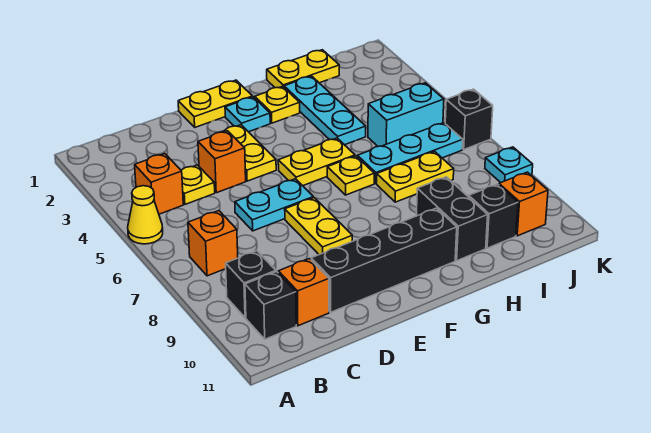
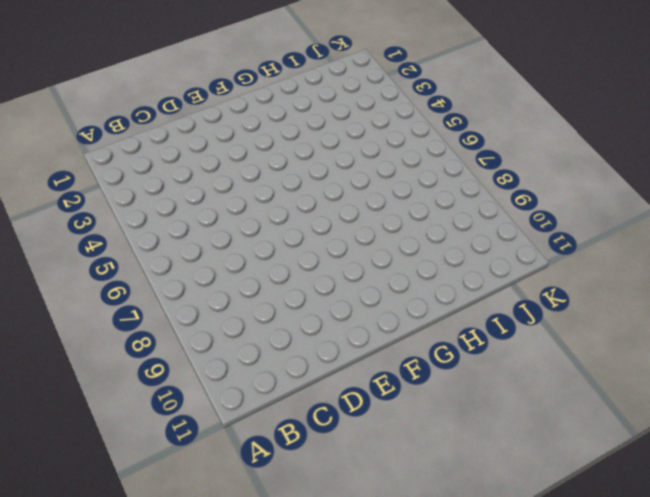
none -> yellow 1x1 cone [128,186,163,244]
none -> orange 1x1 brick [135,154,183,214]
none -> orange 1x1 brick [188,211,238,276]

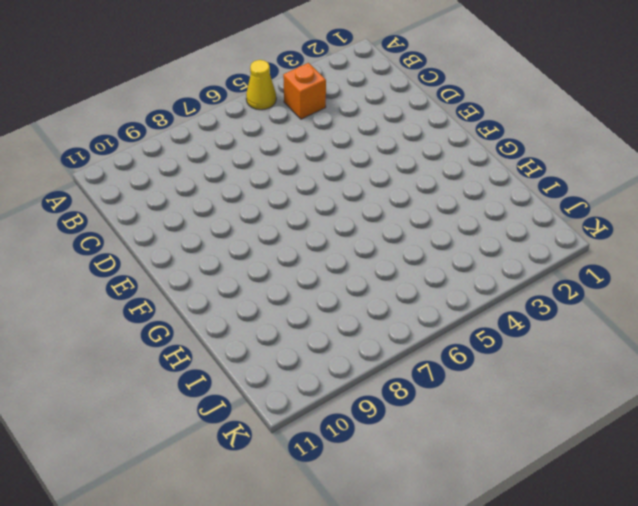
none -> orange 1x1 brick [188,211,238,276]
none -> black 1x1 brick [226,251,276,318]
none -> black 1x1 brick [245,272,296,339]

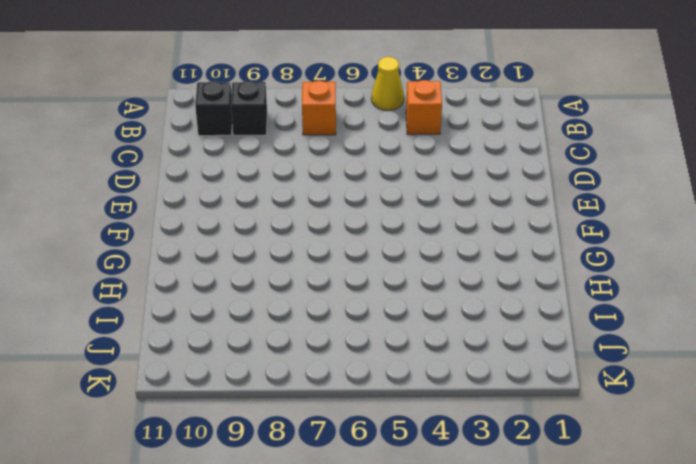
none -> yellow 1x1 plate [181,165,215,204]
none -> orange 1x1 brick [278,259,329,326]
none -> orange 1x1 brick [198,131,246,193]

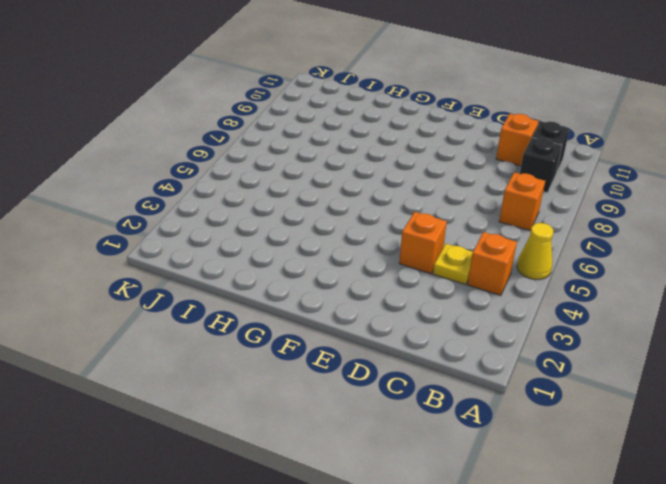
none -> cyan 1x2 plate [235,179,314,231]
none -> black 1x4 brick [311,208,457,312]
none -> yellow 1x2 plate [178,80,253,127]

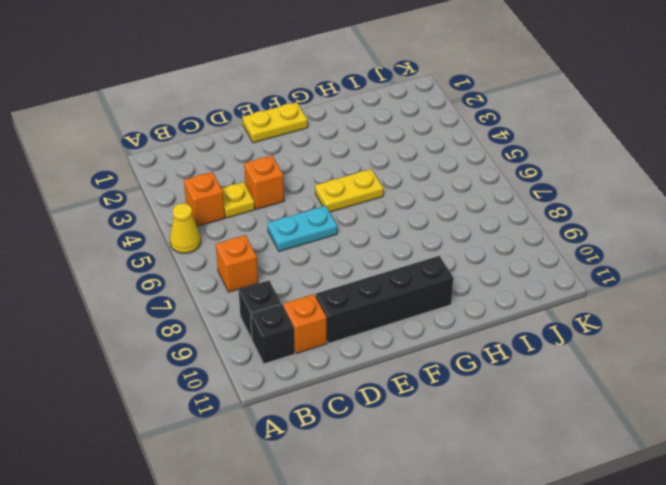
none -> yellow 1x2 plate [222,125,276,181]
none -> yellow 1x2 plate [285,198,352,255]
none -> cyan 1x1 plate [225,97,270,132]

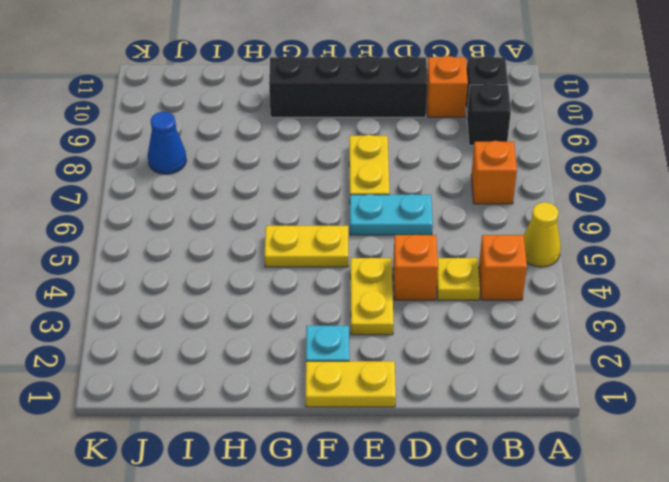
blue 1x1 cone [148,112,187,174] -> none
none -> yellow 1x1 plate [255,86,300,123]
none -> yellow 1x1 plate [327,156,374,195]
none -> yellow 1x2 plate [267,50,339,88]

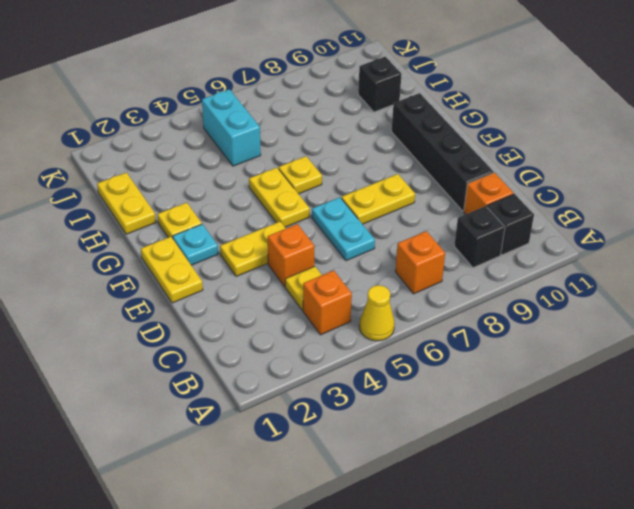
none -> cyan 1x3 plate [284,76,366,145]
none -> cyan 1x3 plate [357,123,463,183]
none -> yellow 1x2 plate [377,151,454,202]

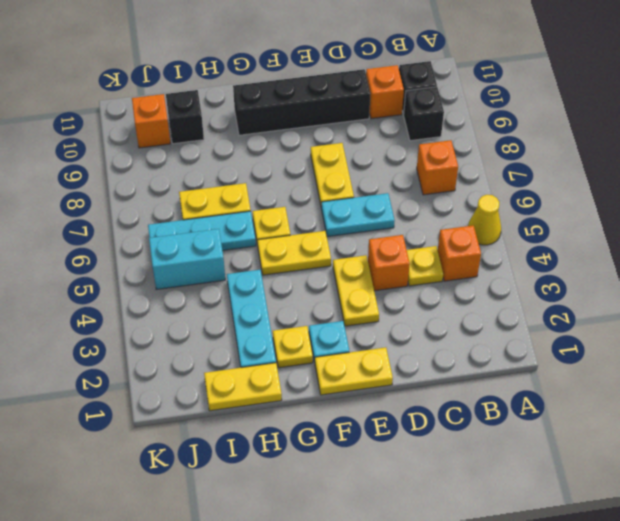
none -> black 1x2 brick [416,177,488,261]
none -> black 1x1 brick [445,89,493,149]
none -> cyan 1x1 plate [485,147,533,183]

